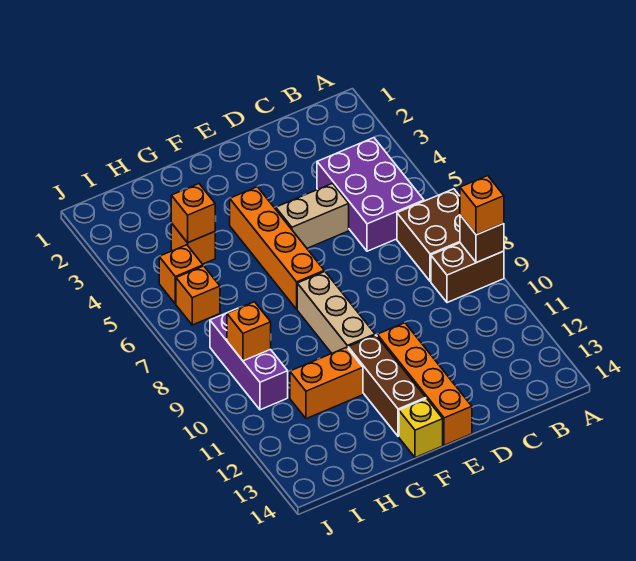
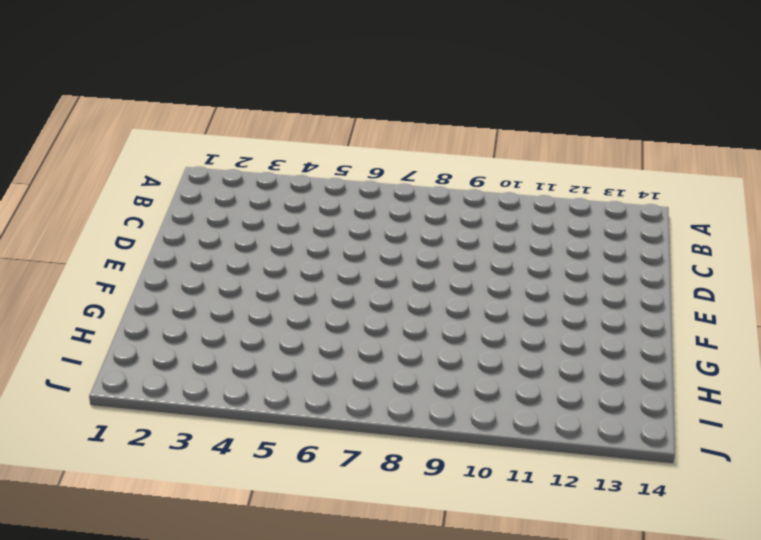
none -> brown 2x2 brick [397,189,460,281]
none -> brown 1x2 brick [431,243,504,303]
none -> purple 2x3 brick [317,138,424,251]

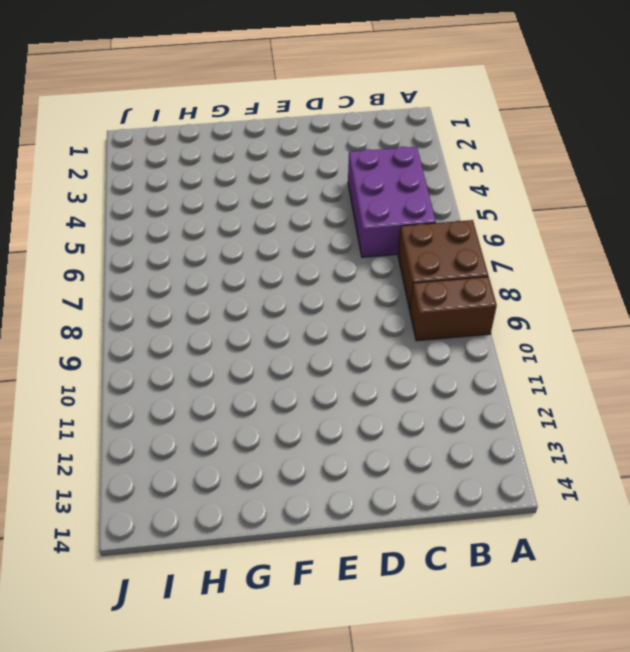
none -> tan 1x2 brick [276,183,349,248]
none -> orange 1x4 brick [377,323,472,445]
none -> orange 1x4 brick [230,187,324,309]

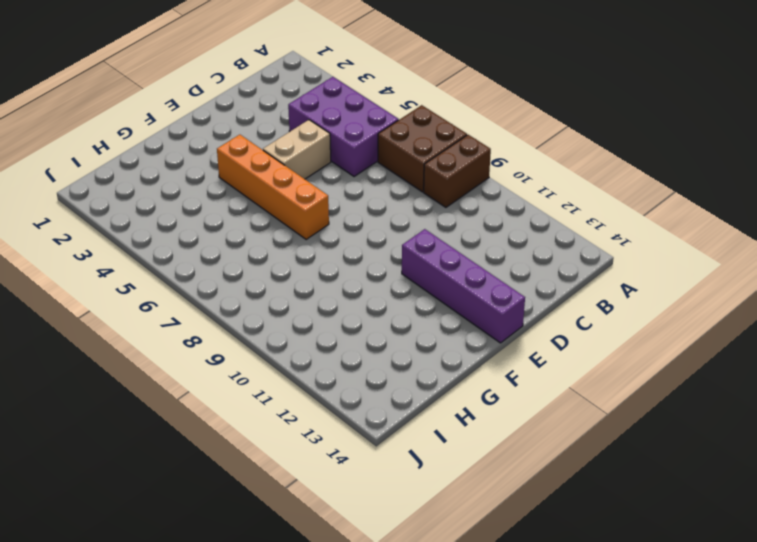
purple 1x4 brick [402,229,525,343] -> orange 1x4 brick [377,323,472,445]
none -> tan 1x3 brick [297,271,375,353]
none -> brown 1x3 brick [348,335,426,436]
none -> yellow 1x1 brick [399,399,443,458]

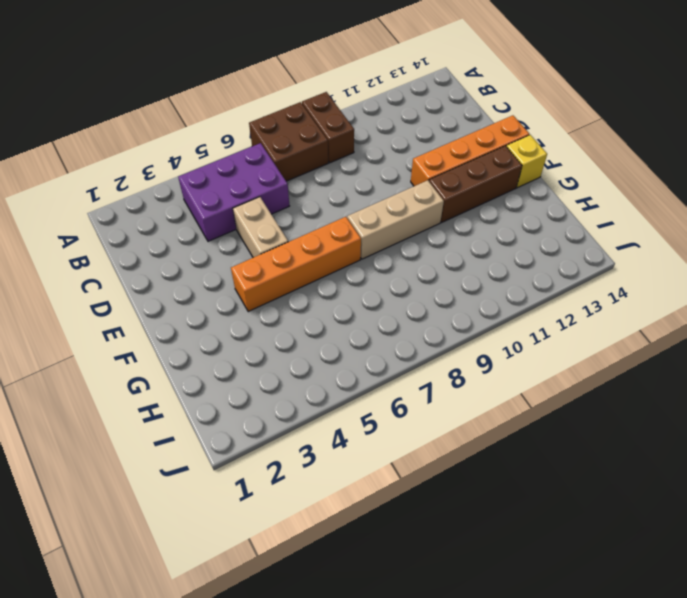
none -> orange 1x2 brick [290,347,363,419]
none -> orange 1x1 brick [171,223,215,264]
none -> orange 1x1 brick [159,245,203,304]

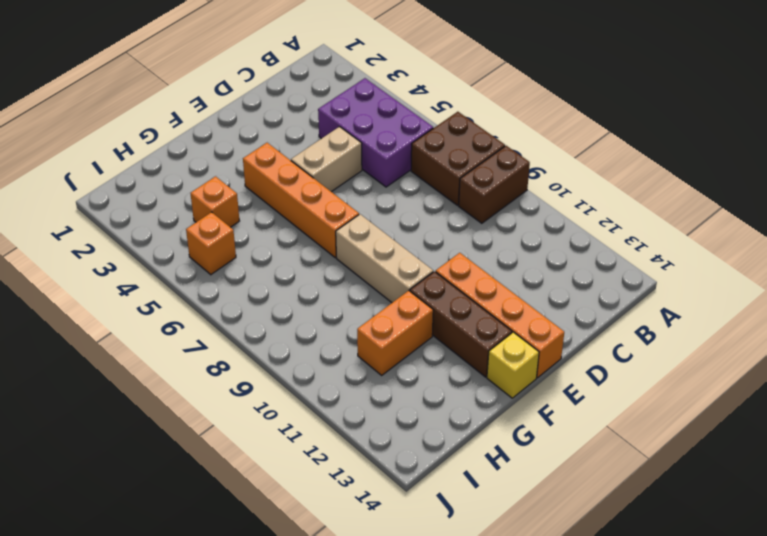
none -> orange 1x1 brick [176,266,220,325]
none -> purple 1x3 brick [210,308,288,410]
none -> brown 1x1 brick [460,215,504,263]

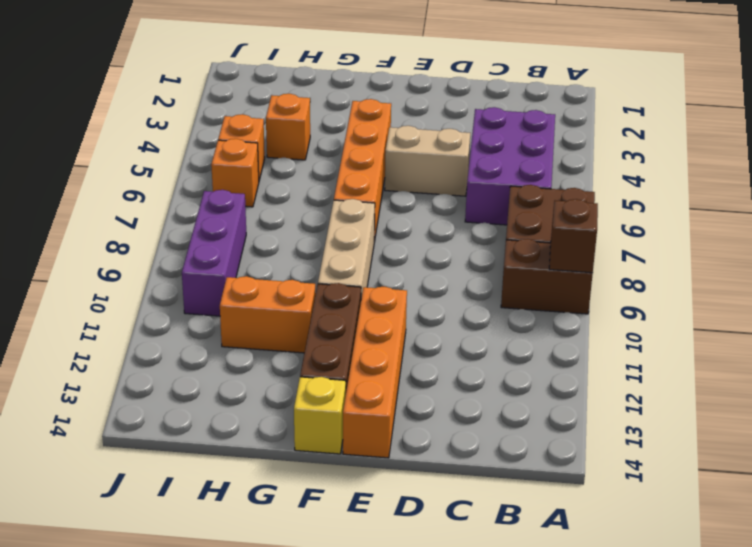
none -> orange 1x1 brick [171,184,215,243]
none -> orange 1x1 brick [227,302,271,361]
none -> orange 1x1 brick [460,176,504,235]

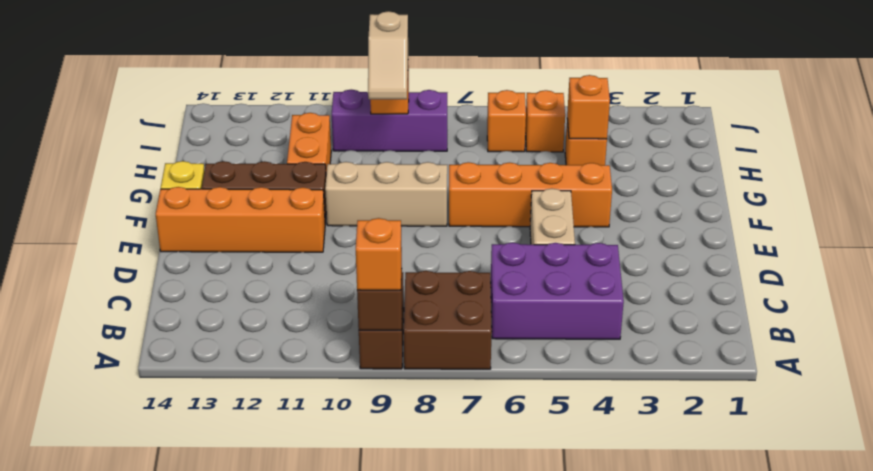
tan 1x2 slope [368,11,408,99] -> none

